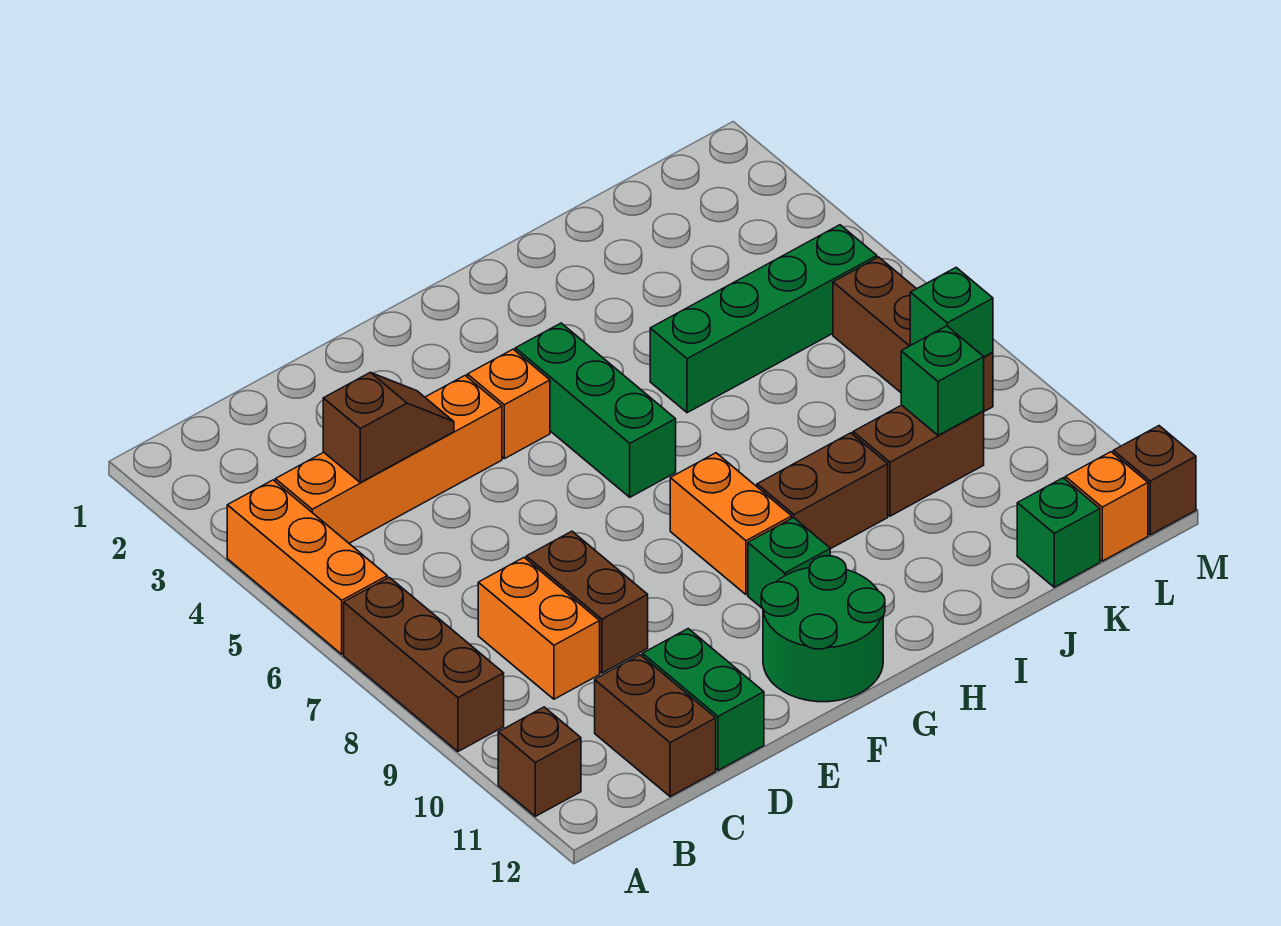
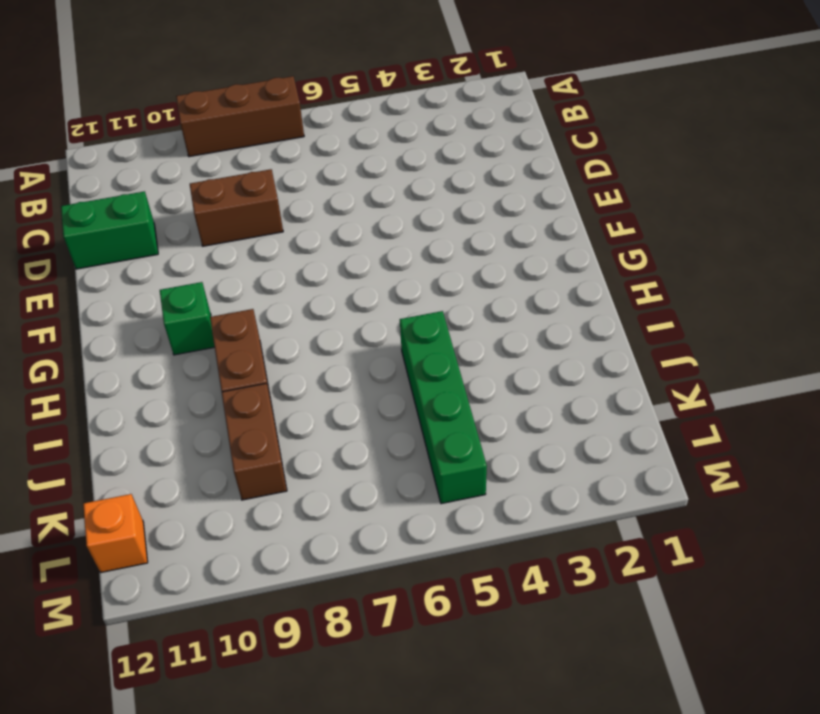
none -> orange 1x3 brick [227,480,387,654]
none -> brown 1x1 brick [498,707,581,816]
none -> orange 1x4 brick [275,376,502,543]

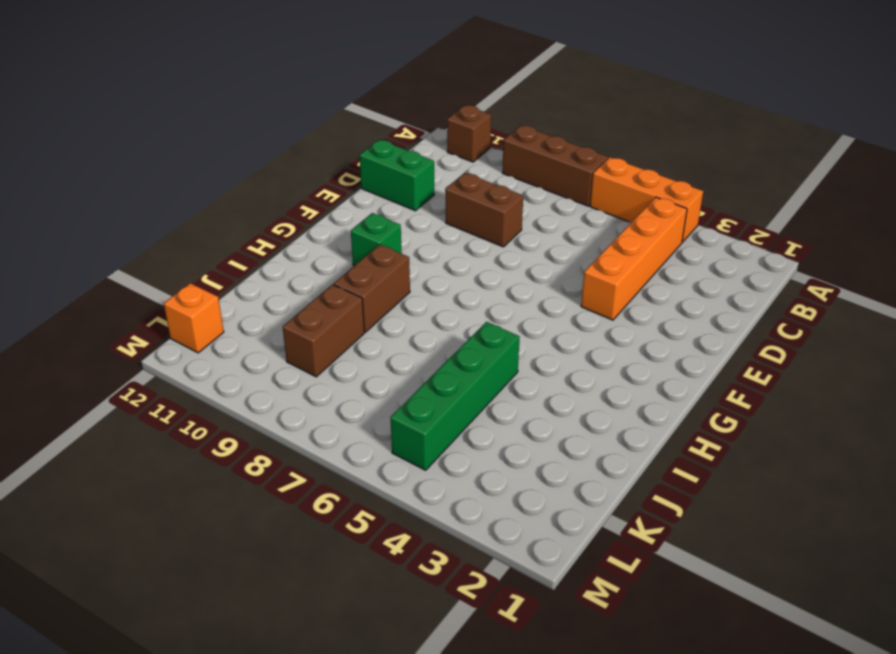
none -> orange 1x2 brick [478,558,600,699]
none -> brown 1x2 brick [595,655,716,797]
none -> orange 1x1 brick [467,349,550,459]

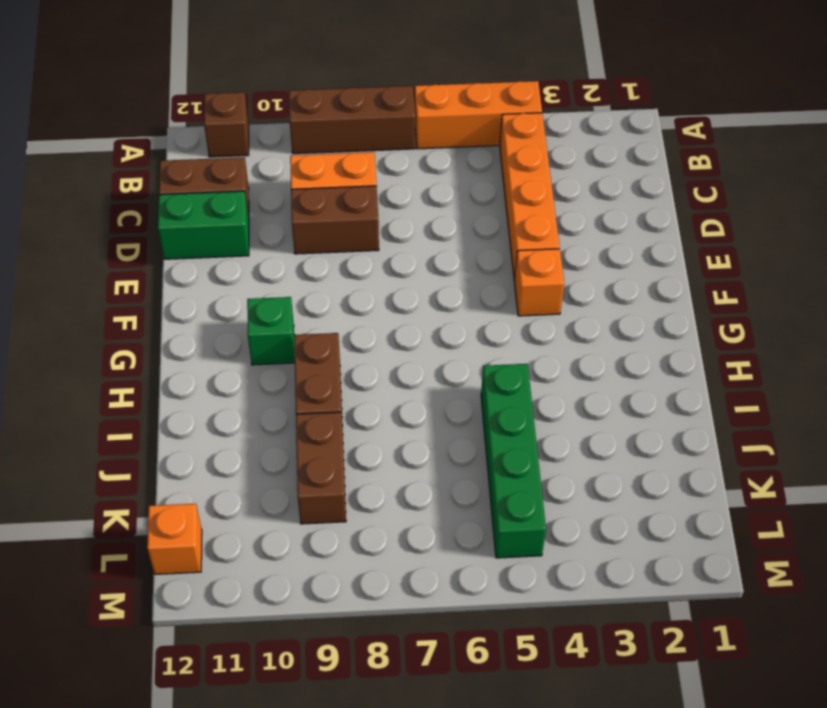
none -> green 2x2 round brick [761,556,885,702]
none -> green 1x3 brick [515,323,676,497]
none -> orange 1x2 brick [670,453,792,595]

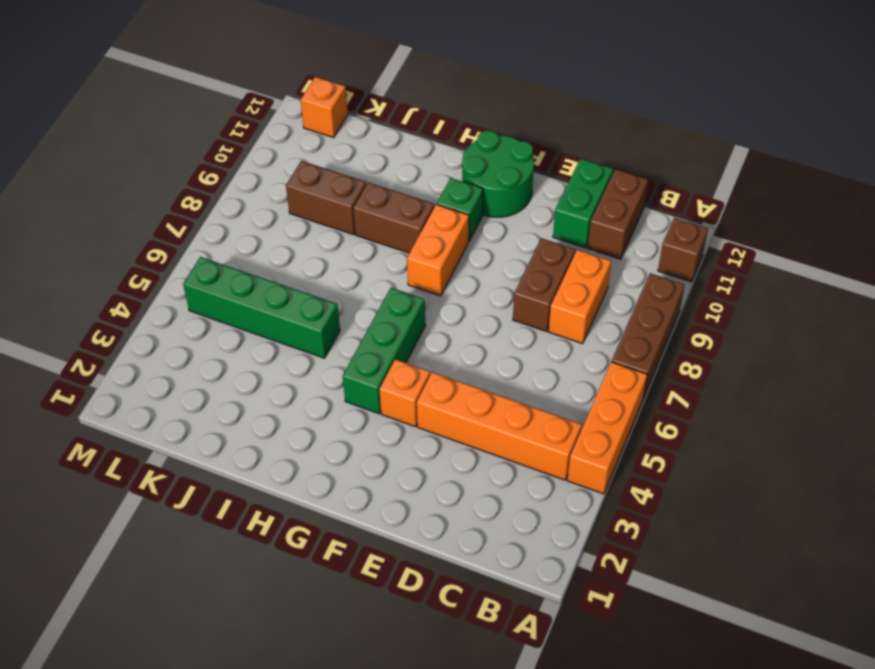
none -> green 1x1 brick [1017,478,1100,587]
none -> brown 1x3 brick [833,257,993,411]
none -> brown 1x1 brick [1113,426,1196,535]

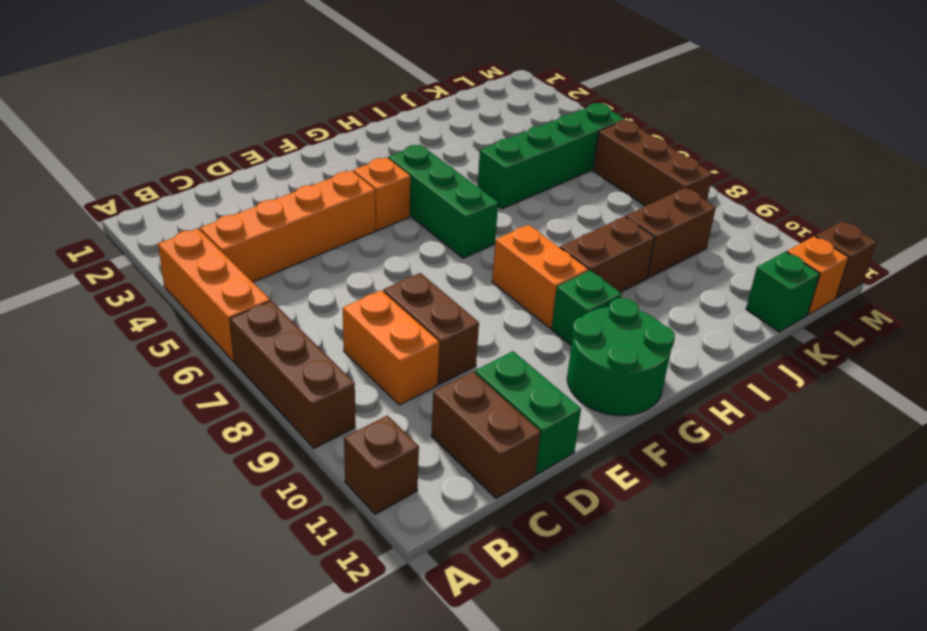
none -> brown 1x2 slope [323,373,454,482]
none -> green 1x1 brick [901,326,984,435]
none -> green 1x1 brick [910,268,993,357]

